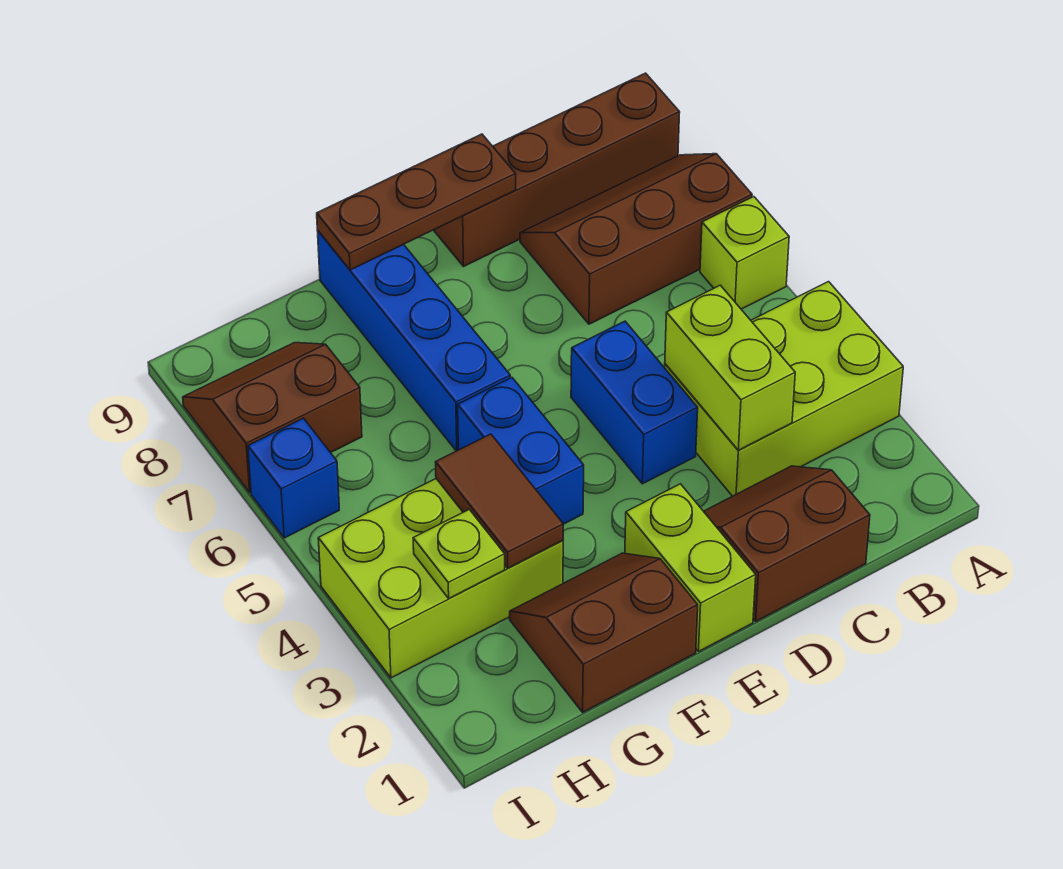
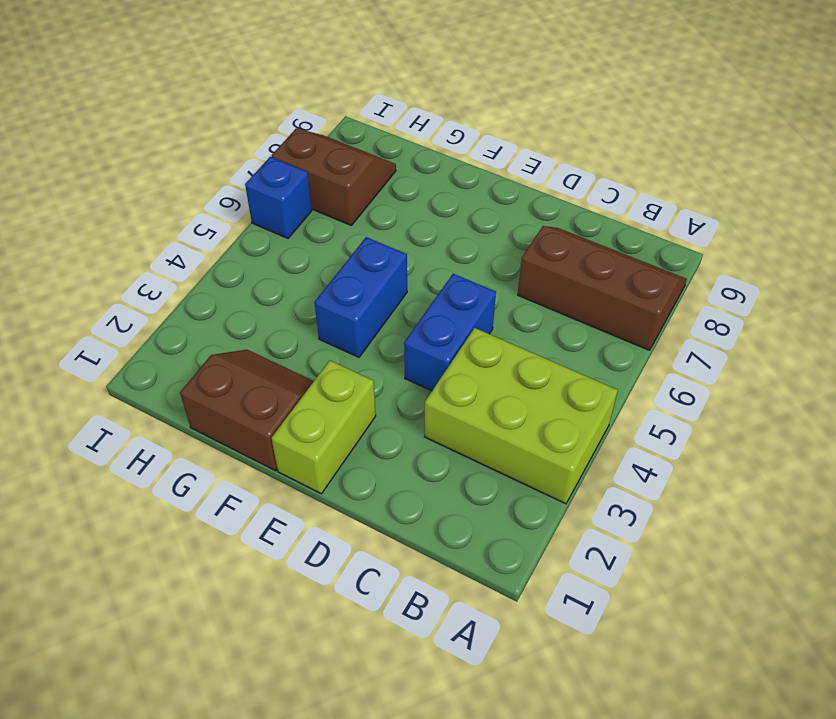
none -> lime 1x1 brick [700,197,789,309]
none -> brown 1x4 brick [434,73,680,267]
none -> brown 2x2 slope [704,466,870,621]

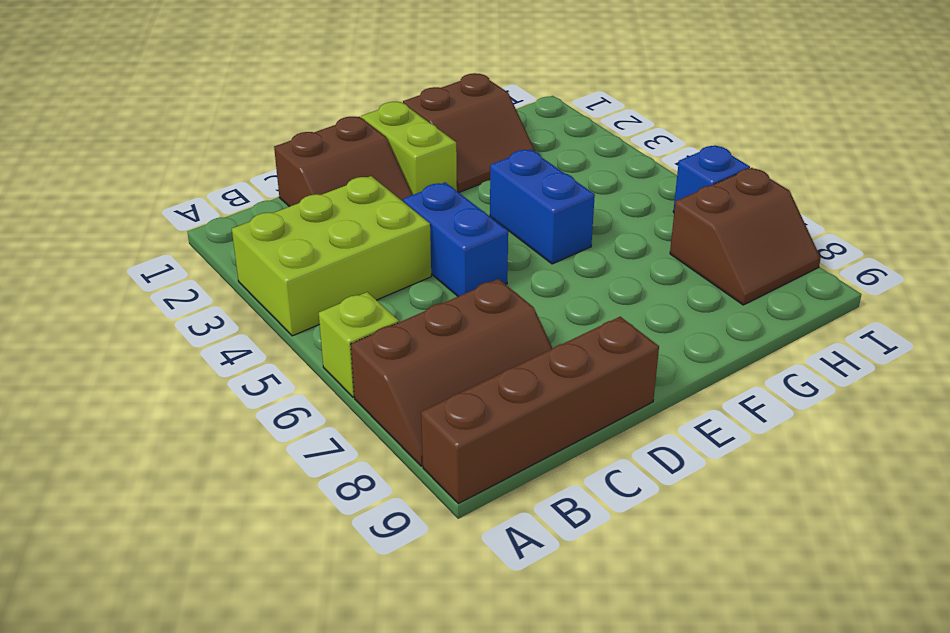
none -> blue 1x4 brick [317,230,510,451]
none -> lime 2x3 brick [318,479,563,678]
none -> lime 1x2 brick [665,285,795,450]

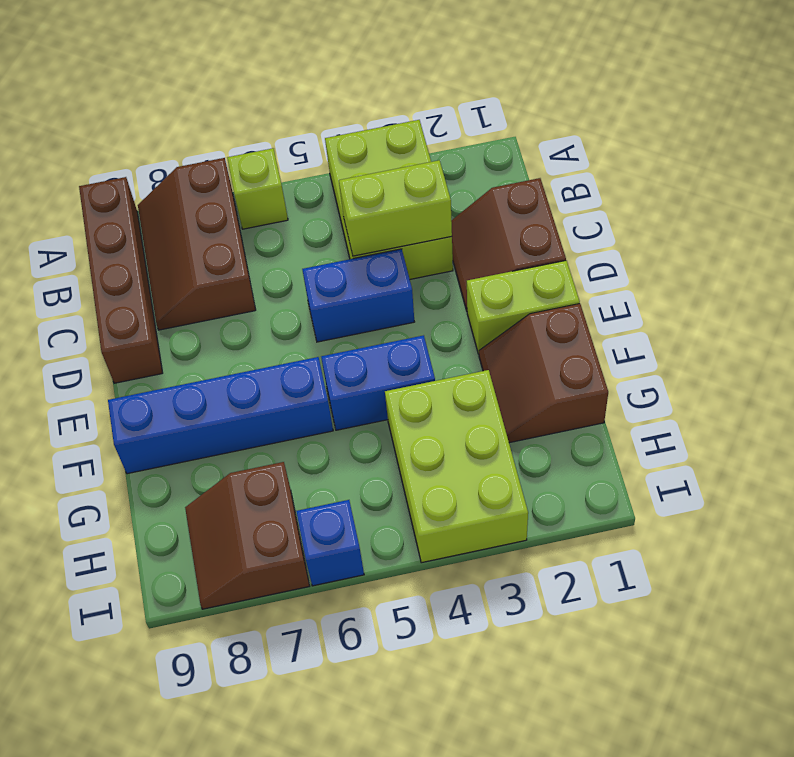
none -> brown 1x3 plate [317,134,516,270]
none -> brown 1x2 tile [435,434,563,568]
none -> lime 1x1 plate [413,510,505,598]

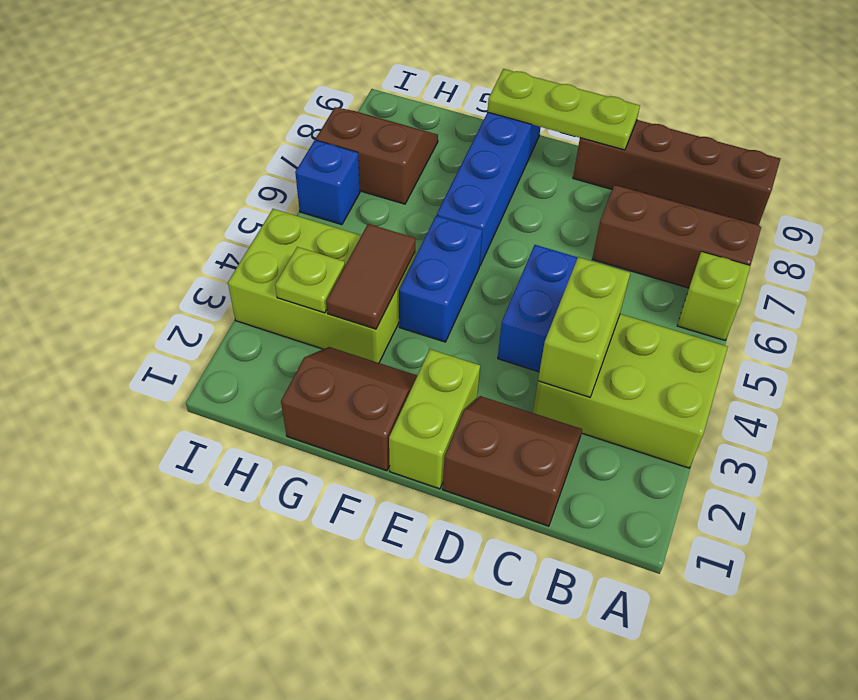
lime 1x3 plate [487,69,640,150] -> brown 1x3 plate [317,134,516,270]

